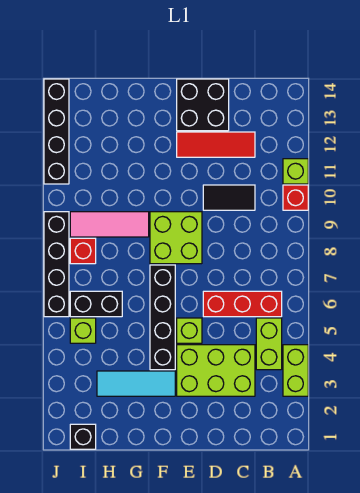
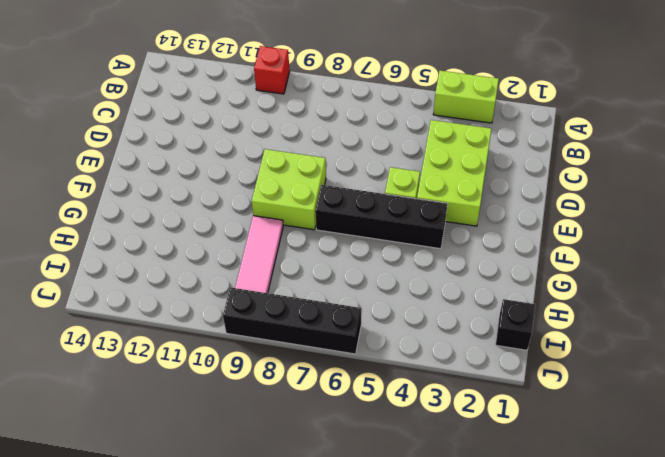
none -> lime 1x1 brick [283,159,308,184]
none -> lime 1x2 brick [256,318,282,370]
none -> red 1x3 brick [203,291,282,317]

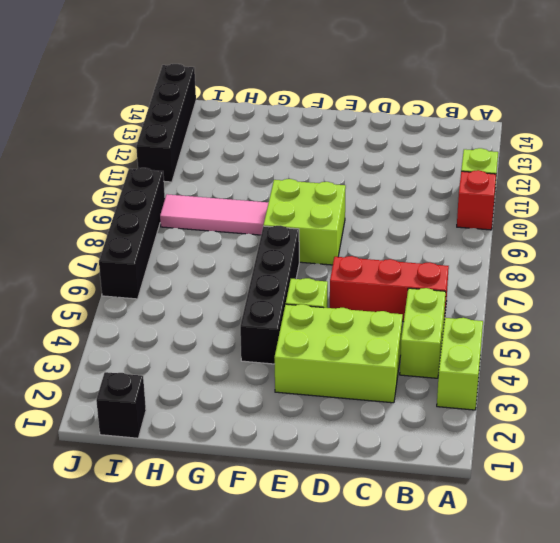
none -> black 1x2 tile [203,185,255,210]
none -> red 1x3 tile [177,132,255,157]
none -> black 2x2 brick [177,79,229,131]

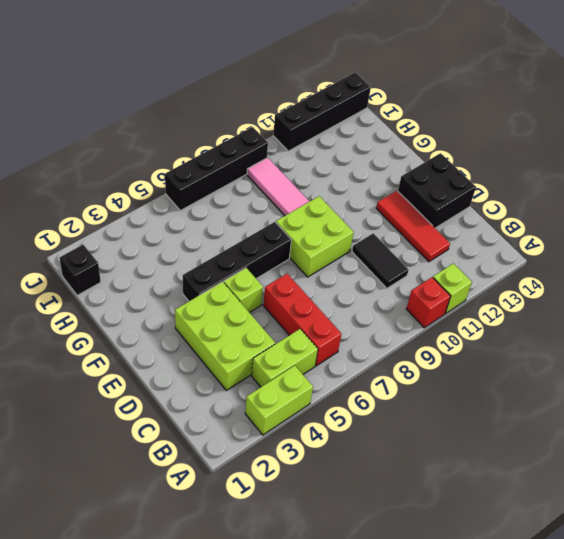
none -> cyan 1x3 tile [97,371,175,396]
none -> black 1x2 brick [70,291,122,317]
none -> lime 1x1 brick [70,318,96,343]

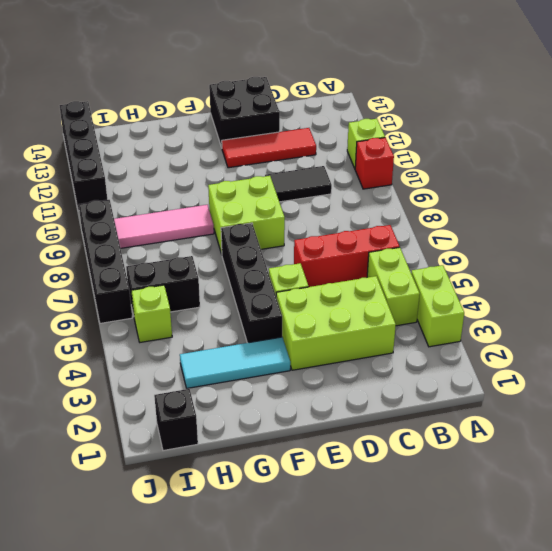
none -> red 1x1 brick [70,238,96,264]

